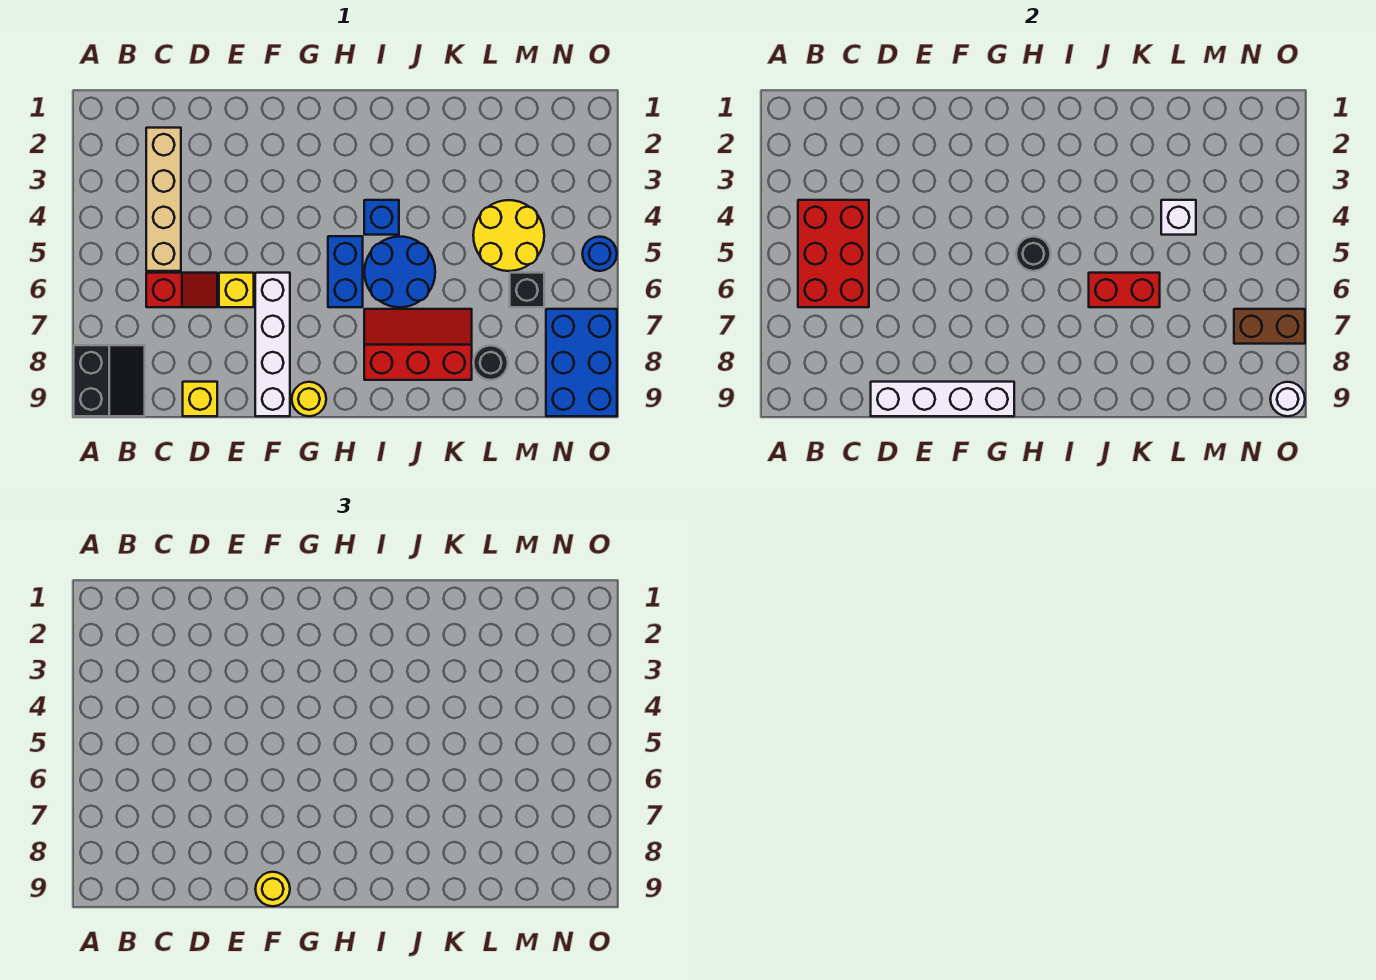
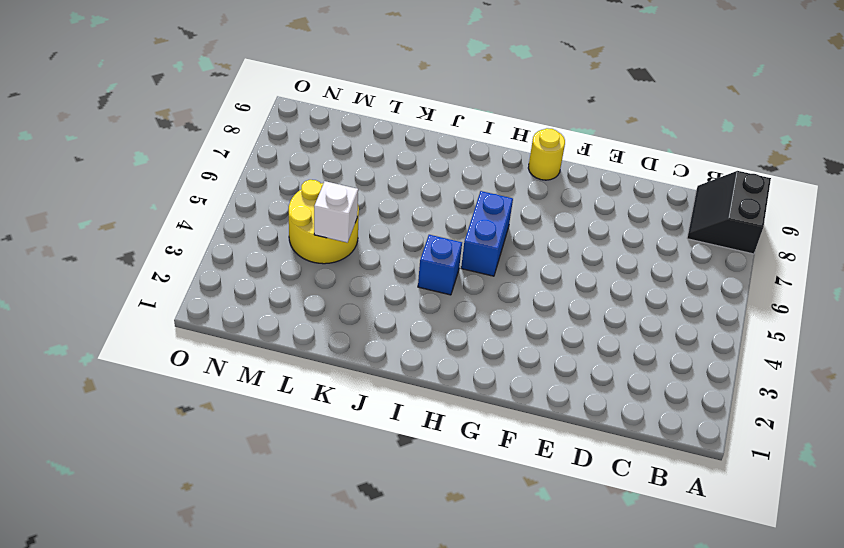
none -> tan 1x4 brick [146,128,181,271]
none -> red 1x2 slope [146,273,217,307]
none -> yellow 1x1 brick [183,382,217,416]

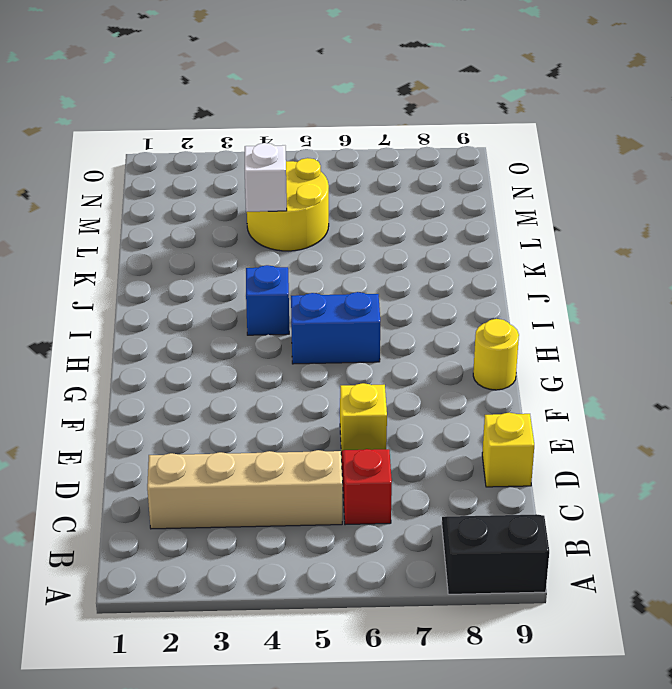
none -> white 1x4 brick [255,273,290,416]
none -> blue 2x2 round brick [364,237,435,307]
none -> red 2x3 slope [364,309,472,380]

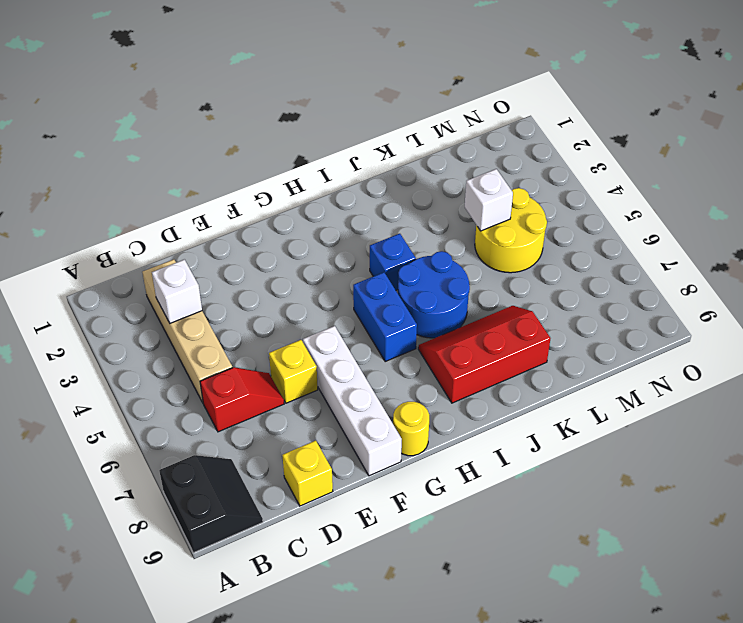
white 1x1 brick [152,259,202,323] -> none
none -> black 1x1 round brick [473,346,508,380]
none -> black 1x1 brick [510,273,544,307]
none -> blue 2x3 brick [546,309,617,416]

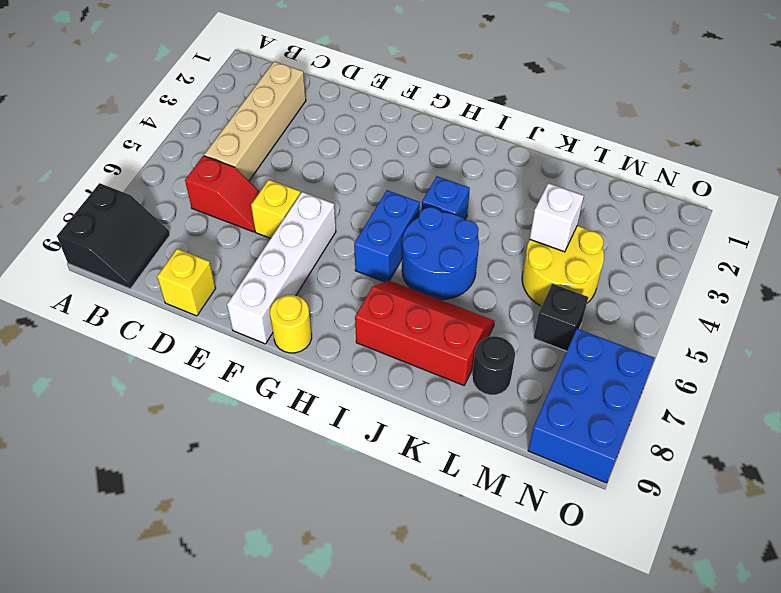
none -> blue 1x1 round brick [582,237,617,271]
none -> red 2x3 brick [798,200,869,307]
none -> white 1x4 brick [871,382,1014,416]

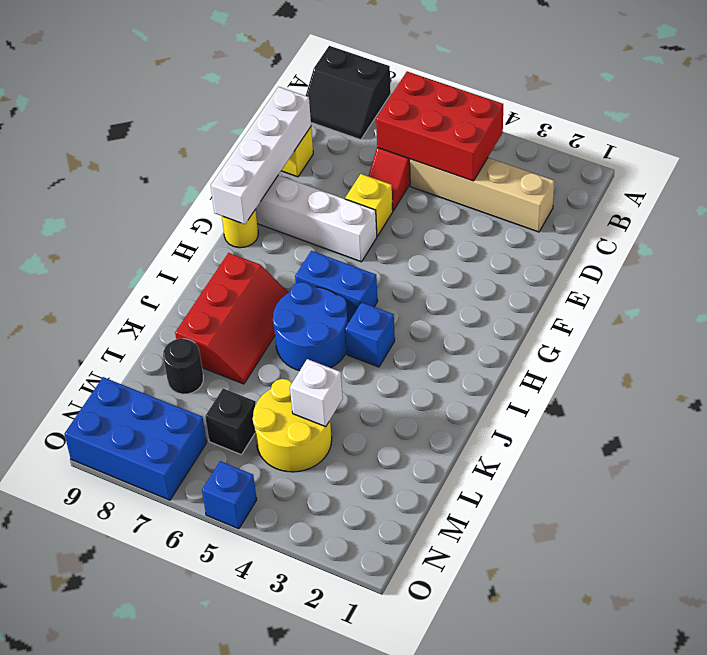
blue 1x1 brick [202,461,257,529] -> blue 1x1 round brick [582,237,617,271]
none -> black 1x1 round brick [1016,237,1051,271]
none -> red 1x2 brick [1089,273,1160,307]
none -> brown 1x2 brick [1234,309,1305,344]

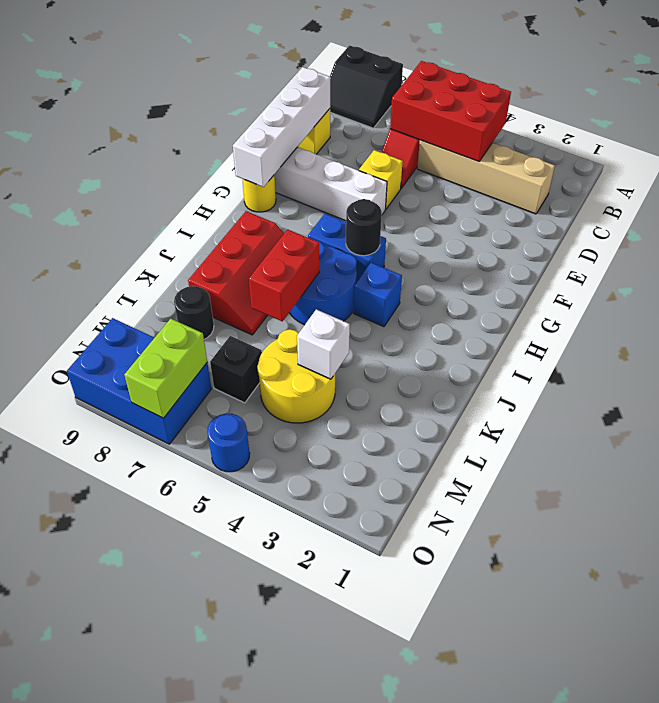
lime 1x2 brick [124,319,207,418] -> brown 1x2 brick [1234,309,1305,344]
none -> white 1x1 round brick [1270,382,1305,416]
none -> yellow 1x1 round brick [255,872,290,906]

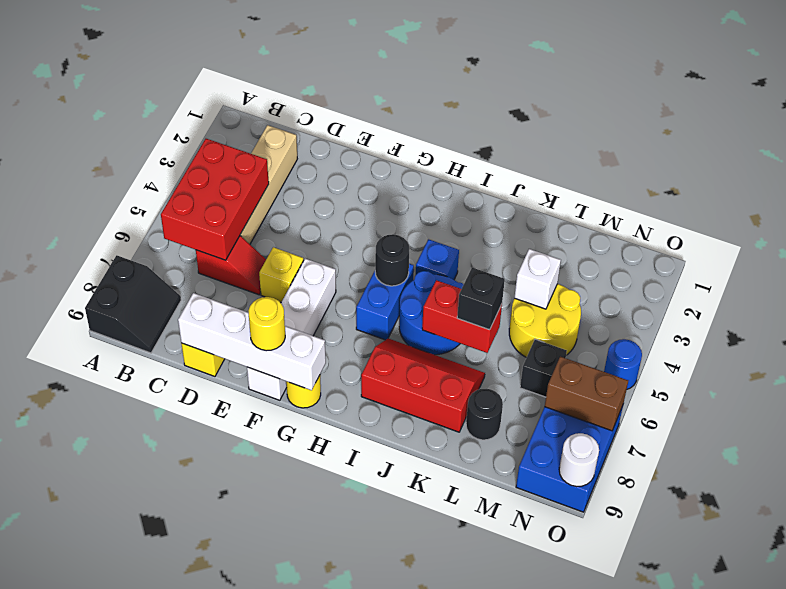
black 1x1 brick [457,268,505,330] -> none

